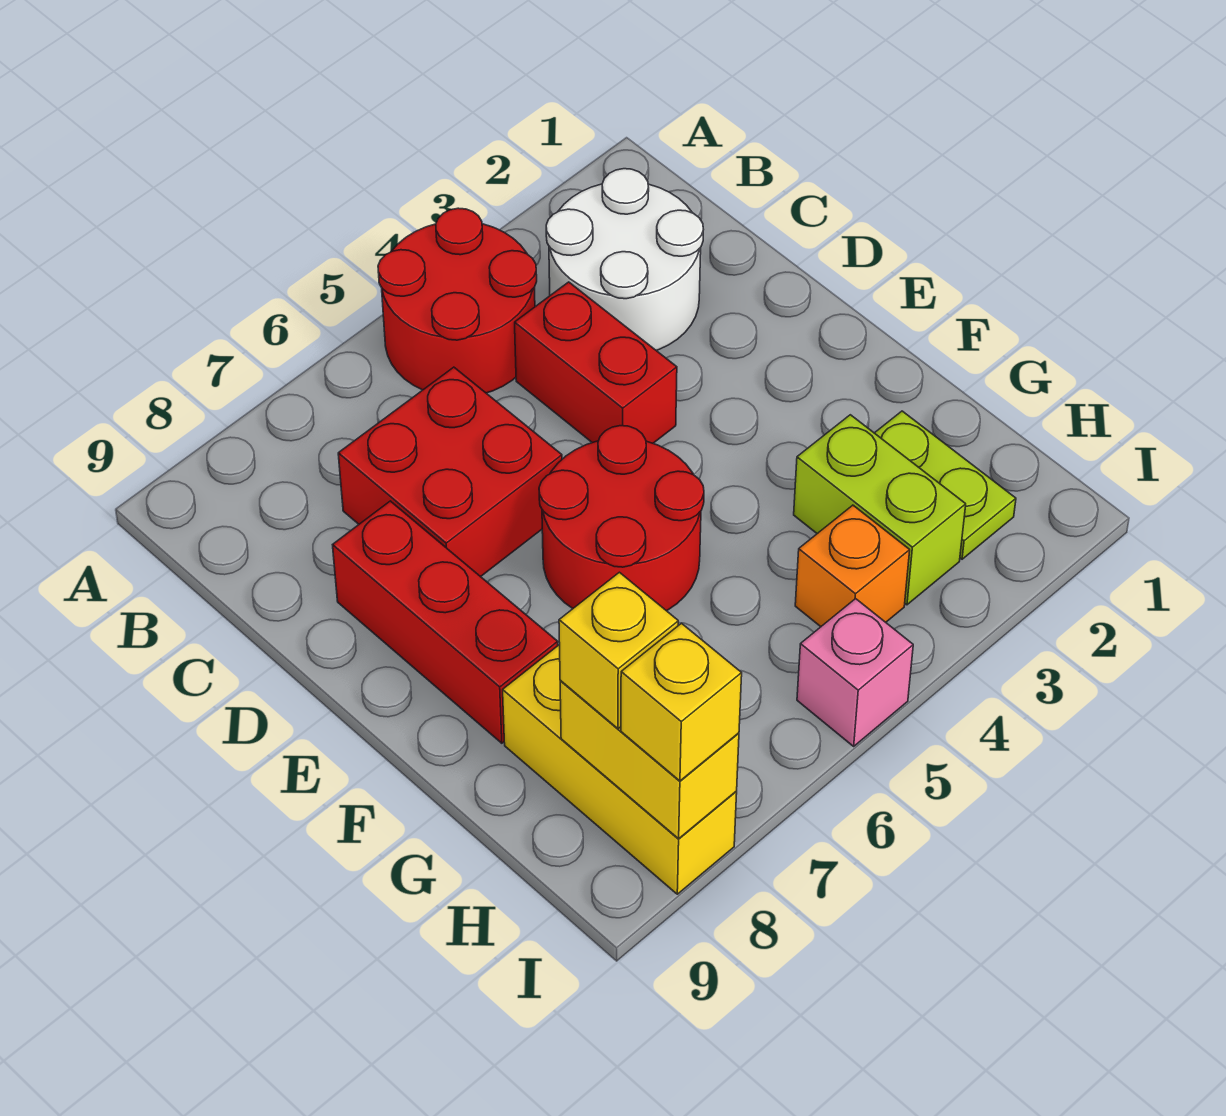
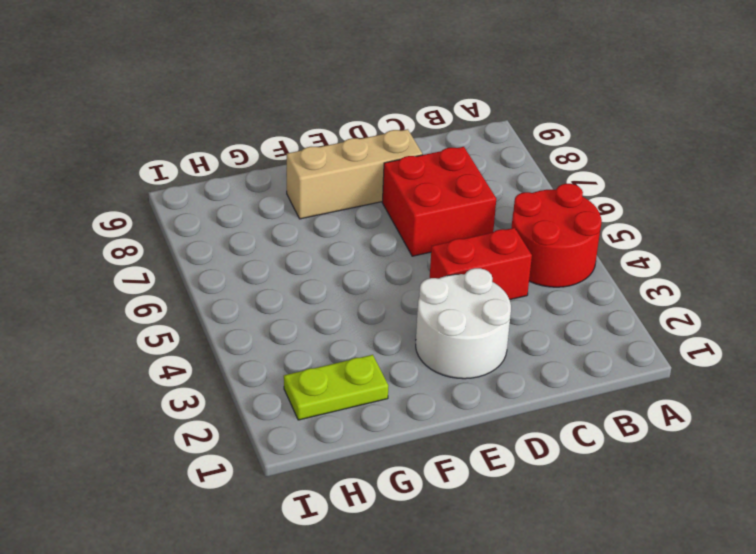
white 2x2 round brick [416,268,511,379] -> white 2x2 round brick moved to [546,169,704,351]
tan 1x3 brick [287,129,422,219] -> red 1x3 brick [333,501,558,743]
none -> red 2x2 round brick [539,426,704,611]
none -> lime 1x2 brick [794,415,966,605]
none -> yellow 1x3 brick [503,644,737,894]

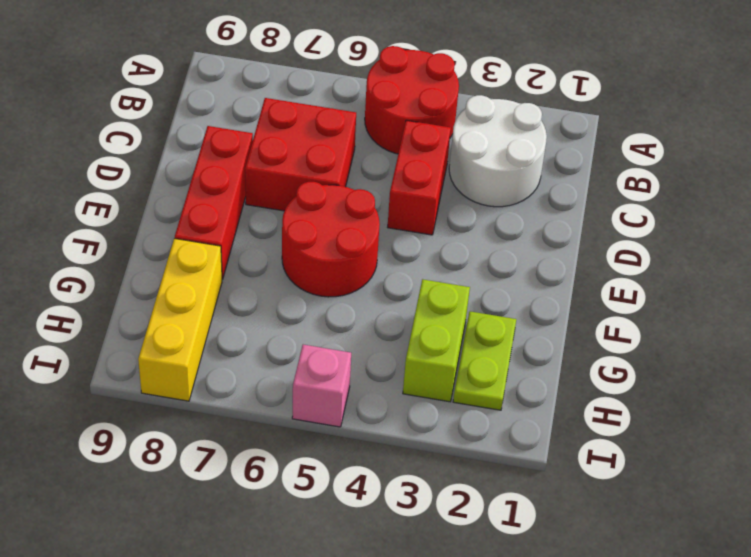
none -> orange 1x1 brick [795,505,910,627]
none -> yellow 1x2 brick [560,680,739,839]
none -> yellow 1x1 brick [559,572,678,729]

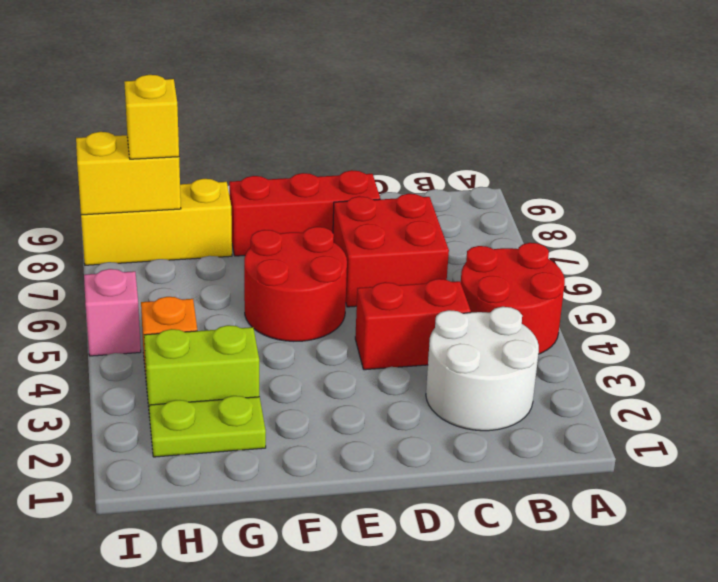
none -> yellow 1x1 brick [621,623,742,781]

